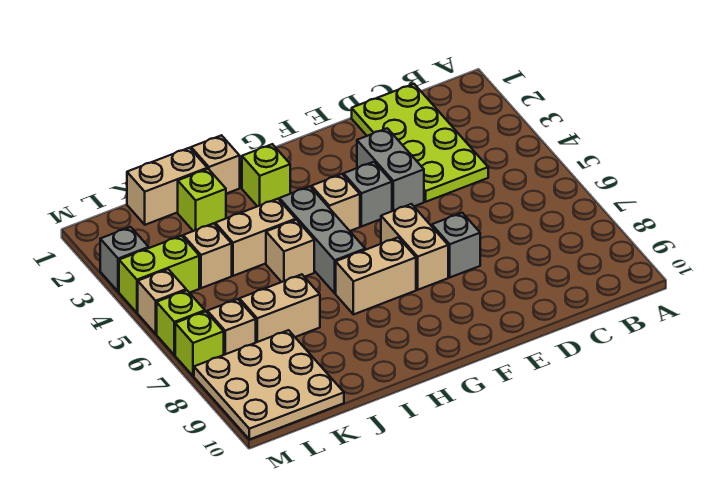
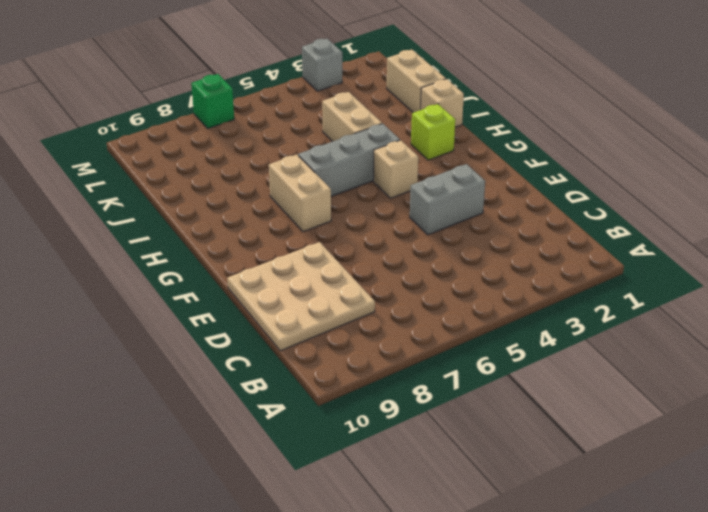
tan 3x3 plate [227,242,375,351] -> tan 3x3 plate moved to [194,330,344,439]
green 1x1 brick [191,74,234,128] -> lime 1x1 brick [175,311,224,376]
none -> lime 2x4 plate [352,84,488,202]
none -> grey 1x1 brick [432,213,480,277]
none -> grey 1x1 brick [344,162,392,227]

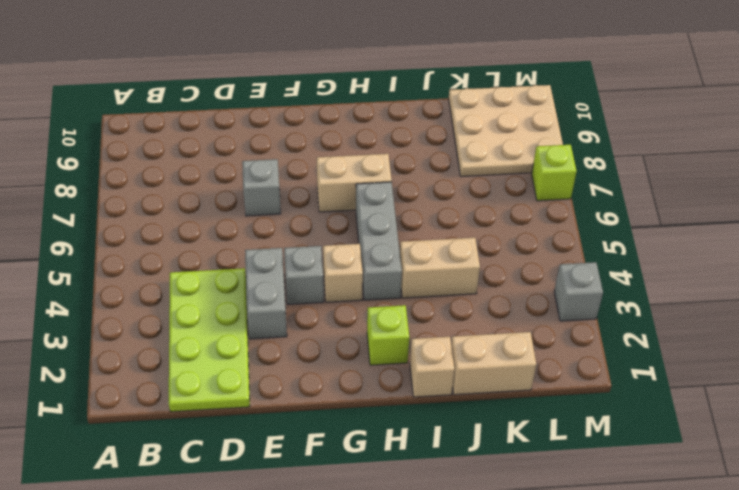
none -> tan 1x2 brick [381,204,448,290]
none -> tan 1x1 brick [266,220,314,282]
none -> lime 1x1 brick [178,169,226,231]

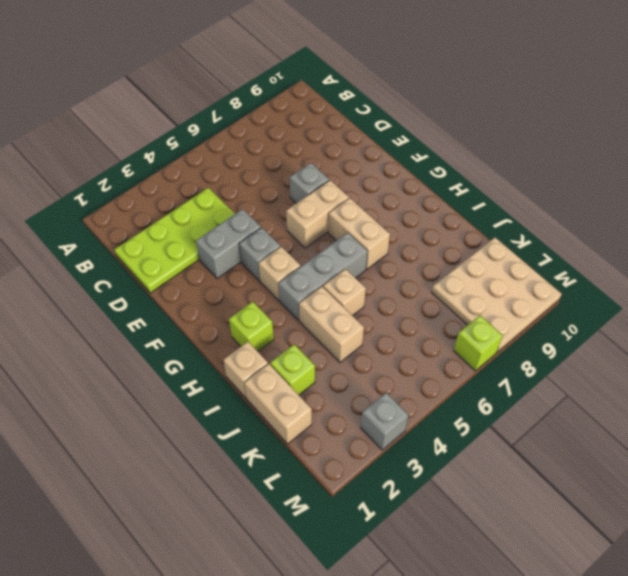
none -> tan 1x2 brick [239,274,320,342]
none -> tan 1x1 brick [183,223,232,288]
none -> lime 1x2 brick [119,236,199,313]

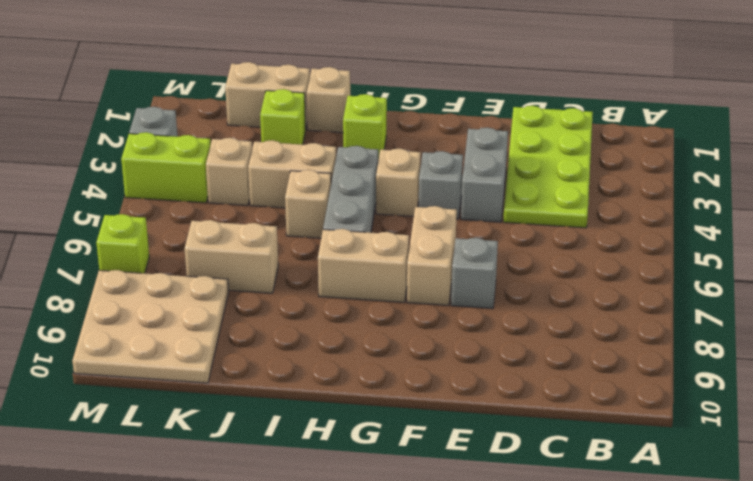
none -> tan 1x1 brick [207,299,256,355]
none -> tan 1x1 brick [138,269,186,334]
none -> lime 1x1 brick [157,290,205,355]

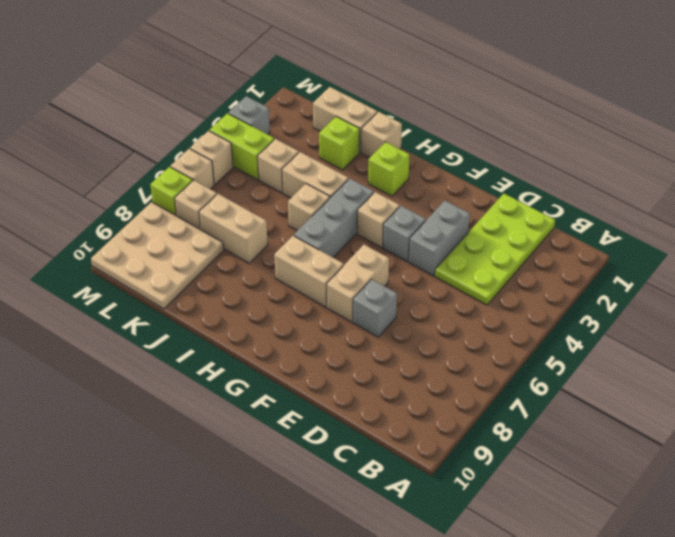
tan 1x1 brick [171,149,214,189] -> lime 1x1 brick [157,290,205,355]

